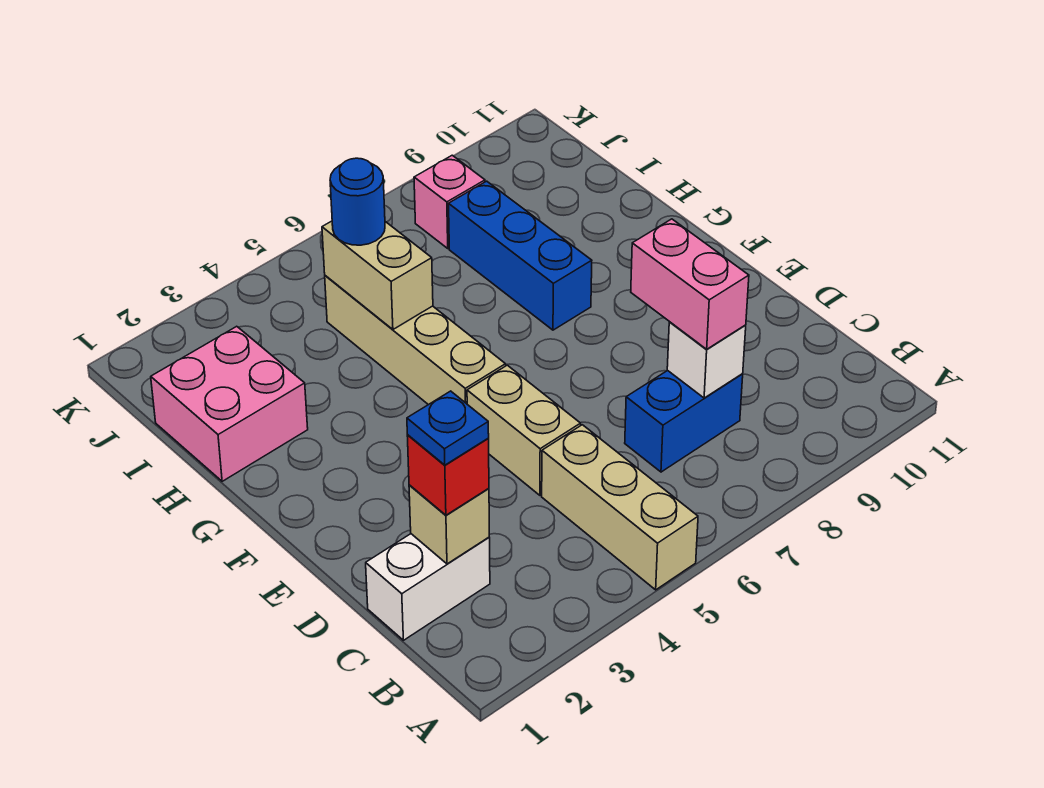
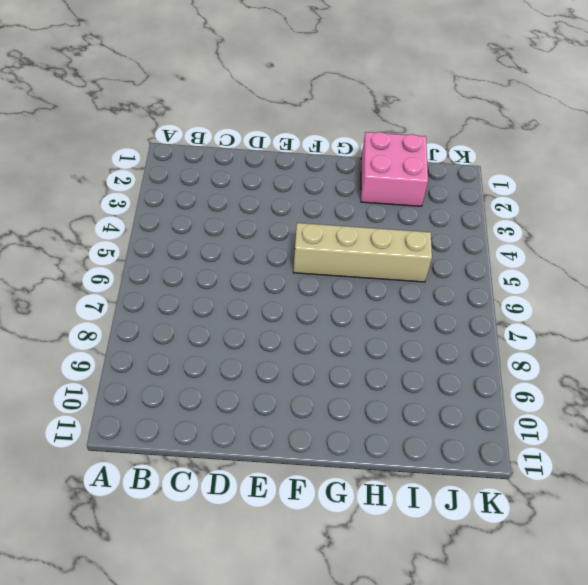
none -> tan 1x3 brick [542,425,698,590]
none -> white 1x2 brick [366,534,490,640]
none -> blue 1x2 brick [625,371,743,472]

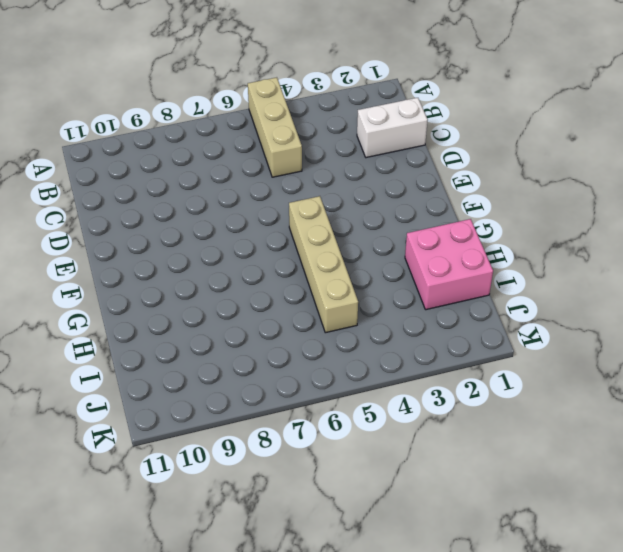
none -> blue 1x2 brick [625,371,743,472]
none -> tan 1x2 brick [467,365,581,495]
none -> blue 1x3 brick [449,181,592,330]

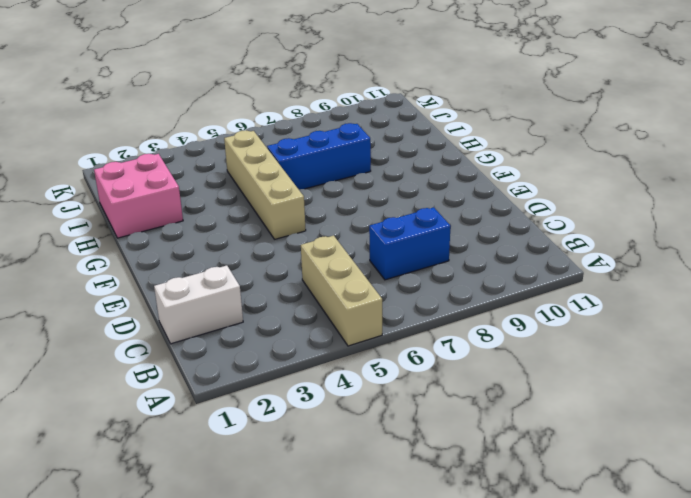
blue 1x3 brick [267,123,371,189] -> blue 1x3 brick turned to [449,181,592,330]
none -> tan 1x2 brick [467,365,581,495]
none -> pink 1x1 brick [414,155,485,248]
none -> tan 1x1 brick [409,485,489,564]

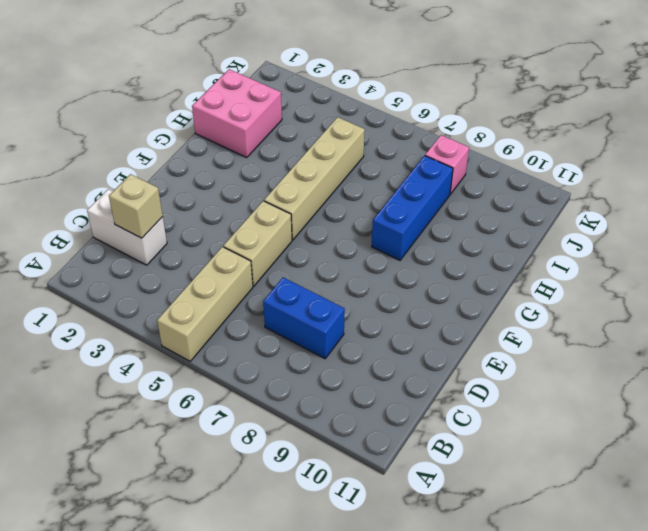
none -> white 1x1 brick [667,322,746,398]
none -> tan 1x2 brick [322,221,433,329]
none -> red 1x1 brick [407,435,489,515]

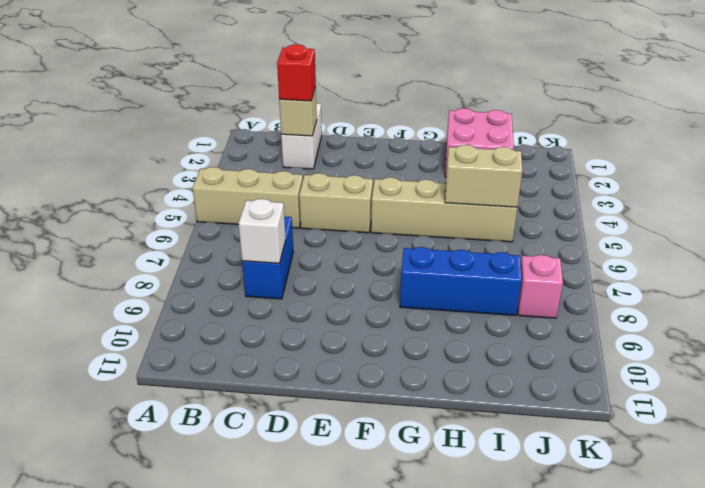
none -> pink 1x2 brick [631,219,749,349]
none -> blue 1x1 round brick [330,158,385,245]
none -> blue 1x1 plate [407,391,489,465]

